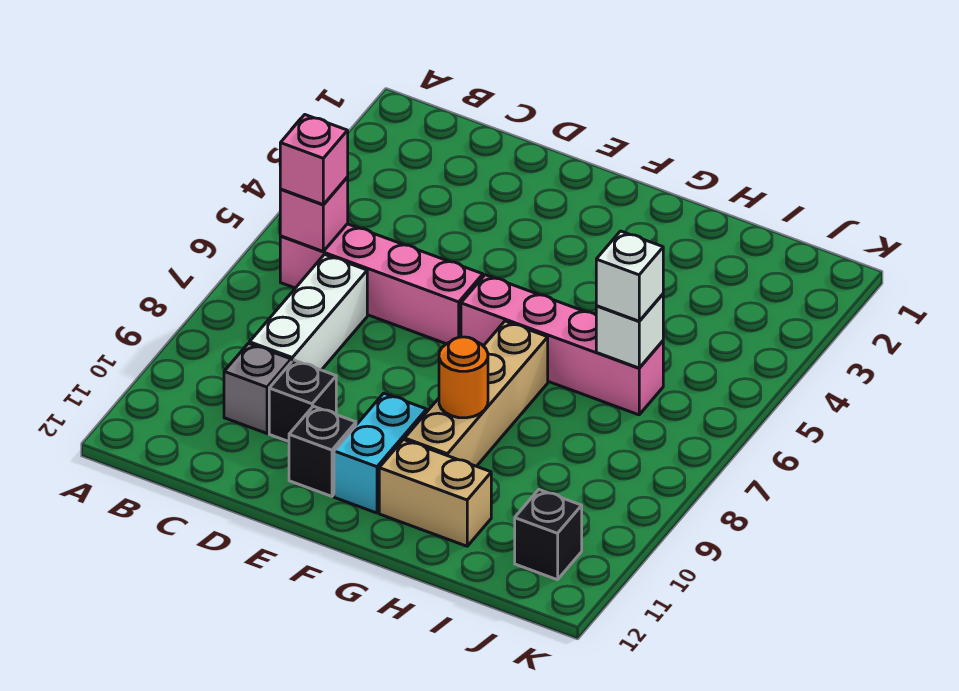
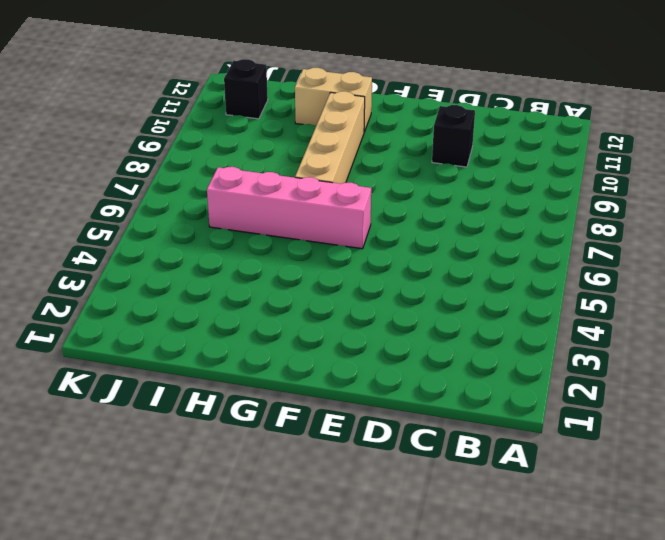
none -> pink 1x4 brick [280,224,483,344]
none -> white 1x3 brick [249,255,367,370]
none -> grey 1x1 brick [224,343,291,433]

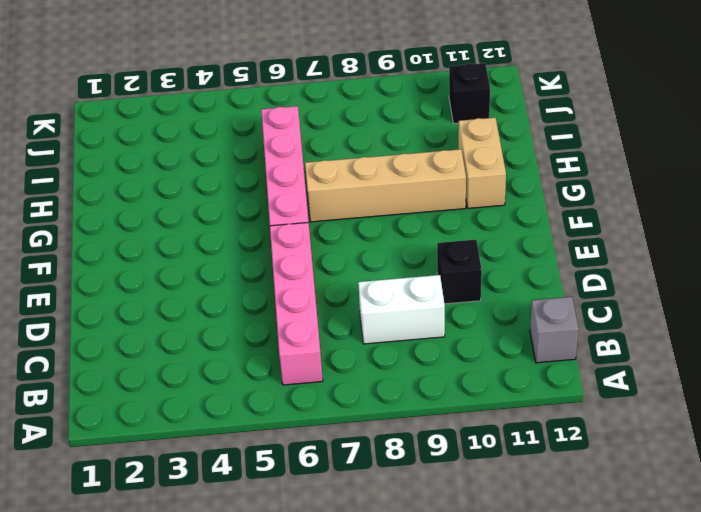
grey 1x1 brick [530,297,579,363] -> grey 1x1 brick moved to [224,343,291,433]
white 1x2 brick [358,275,445,344] -> white 1x3 brick [249,255,367,370]
none -> black 1x1 brick [289,406,356,496]
none -> cyan 1x2 brick [334,393,427,513]
none -> pink 1x1 brick [280,177,348,251]

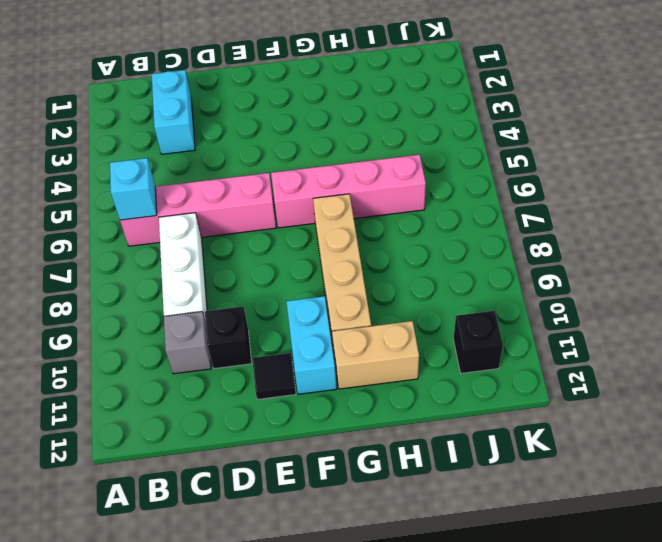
cyan 1x1 brick [110,158,157,220] -> pink 1x1 brick [280,177,348,251]
cyan 1x2 brick [152,70,195,154] -> none
black 1x1 tile [252,353,296,400] -> black 1x1 brick [289,406,356,496]
none -> orange 1x1 round brick [439,337,488,418]
none -> white 1x1 brick [596,294,663,368]
none -> pink 1x1 brick [280,115,348,205]

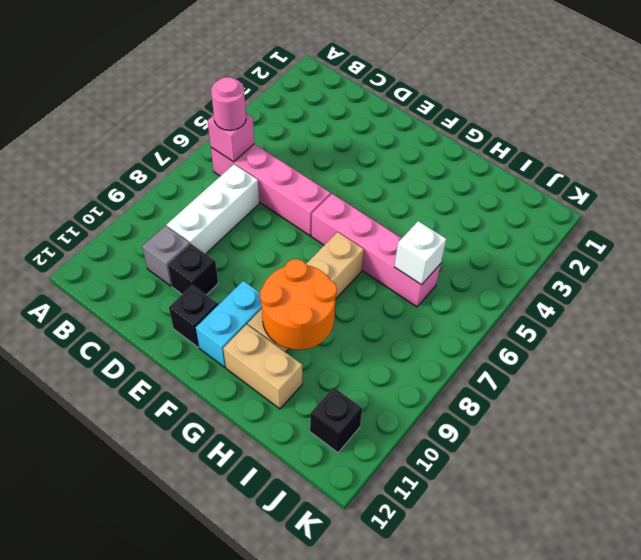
pink 1x1 round brick [211,77,246,130] -> pink 1x1 brick [280,115,348,205]
orange 2x2 round brick [260,259,337,350] -> orange 1x1 round brick [439,337,488,418]
none -> white 1x1 brick [596,231,663,321]

